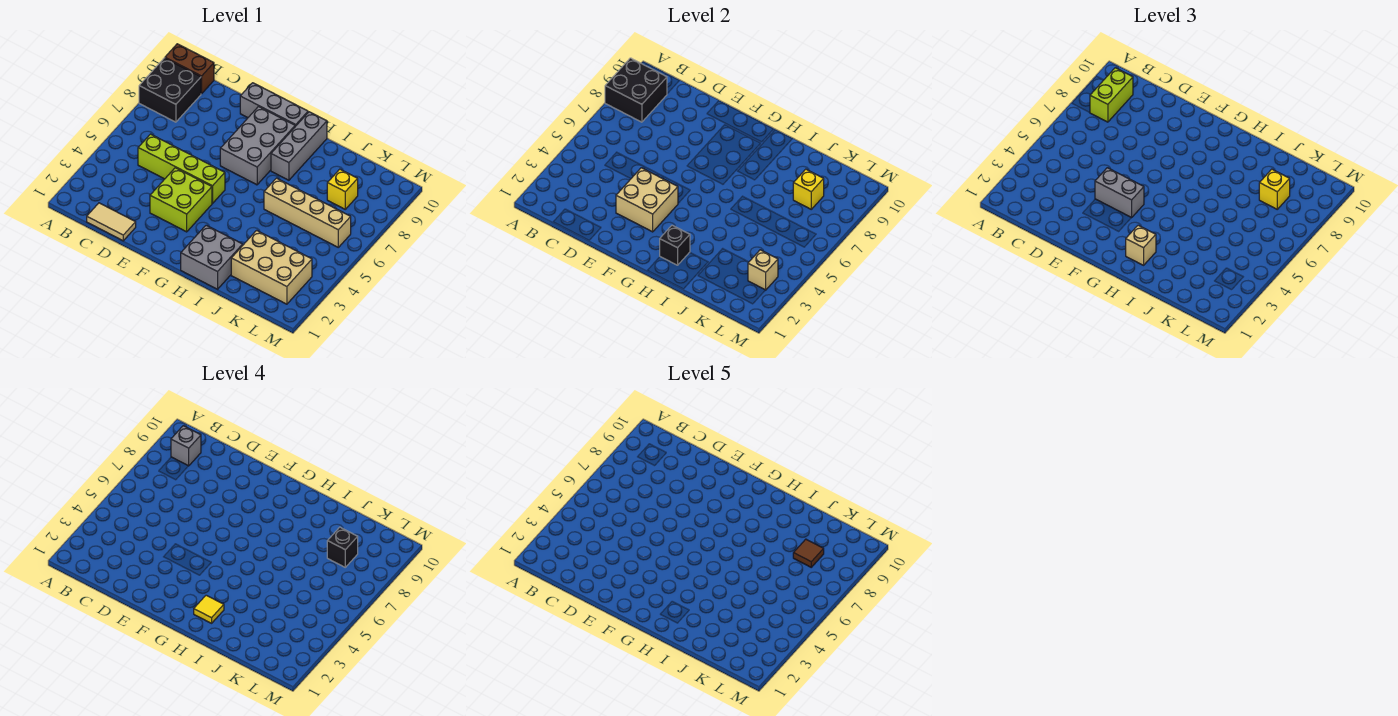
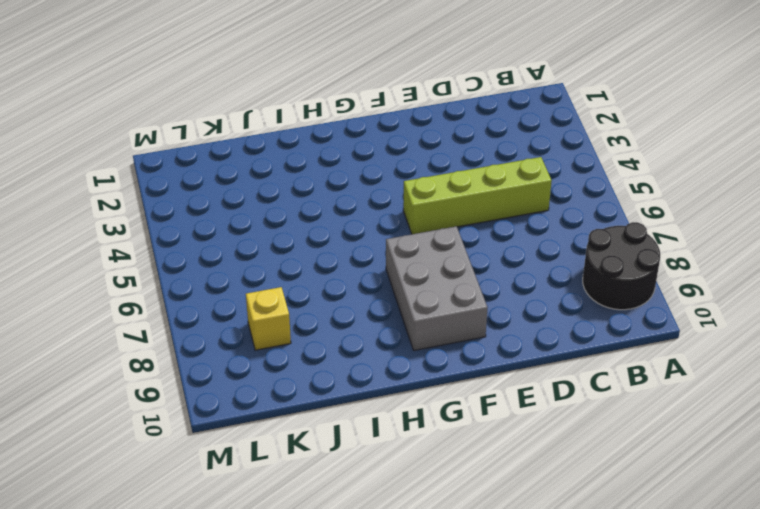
black 2x2 round brick [583,222,660,310] -> black 2x2 brick [139,58,201,122]
none -> brown 1x2 brick [165,44,214,94]
none -> tan 1x2 tile [87,203,136,241]
none -> lime 2x2 brick [150,168,212,232]

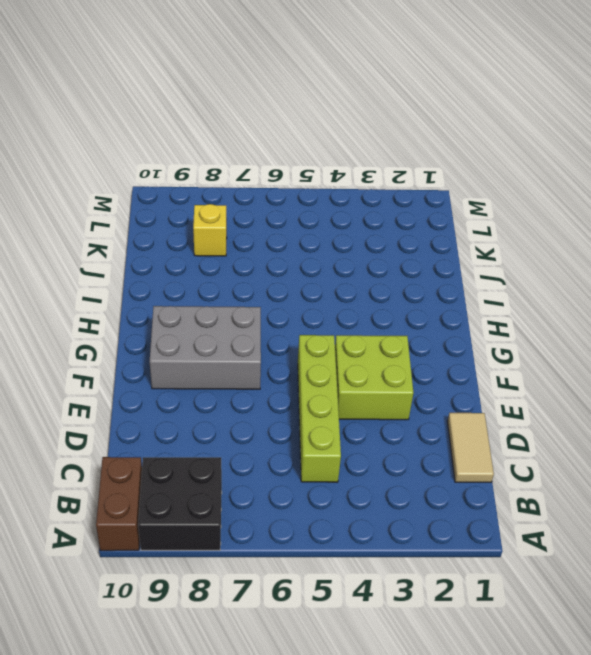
none -> grey 1x3 brick [240,83,308,126]
none -> grey 2x2 brick [181,225,243,289]
none -> grey 1x3 brick [271,112,327,180]

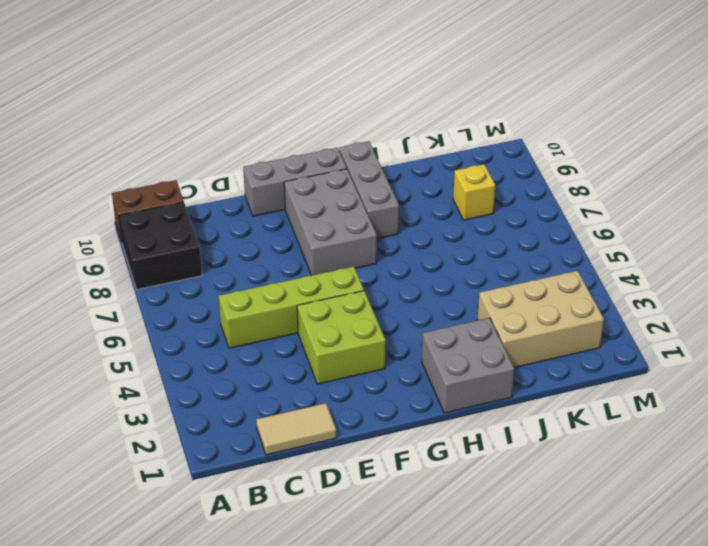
none -> tan 1x4 brick [264,178,351,247]
none -> black 2x2 brick [605,58,667,122]
none -> tan 2x2 brick [616,168,678,232]

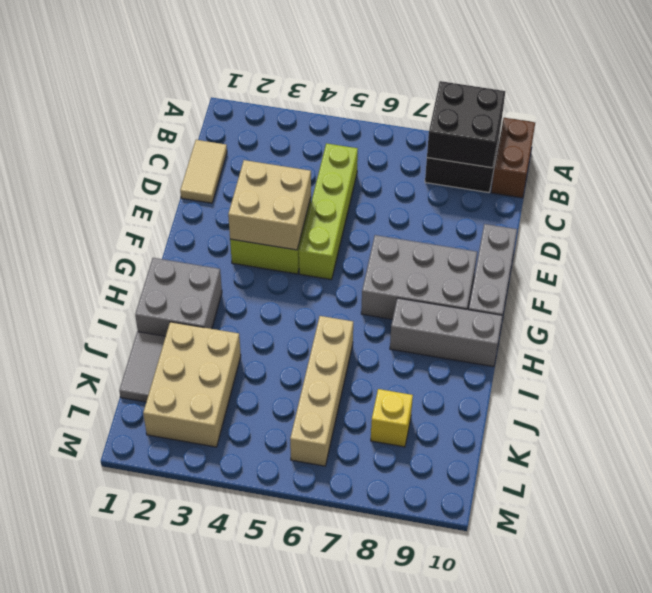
grey 1x2 tile [119,332,166,402] -> none
none -> black 1x1 brick [660,225,690,265]
none -> yellow 1x1 brick [793,169,824,209]
none -> tan 1x1 brick [748,250,778,290]

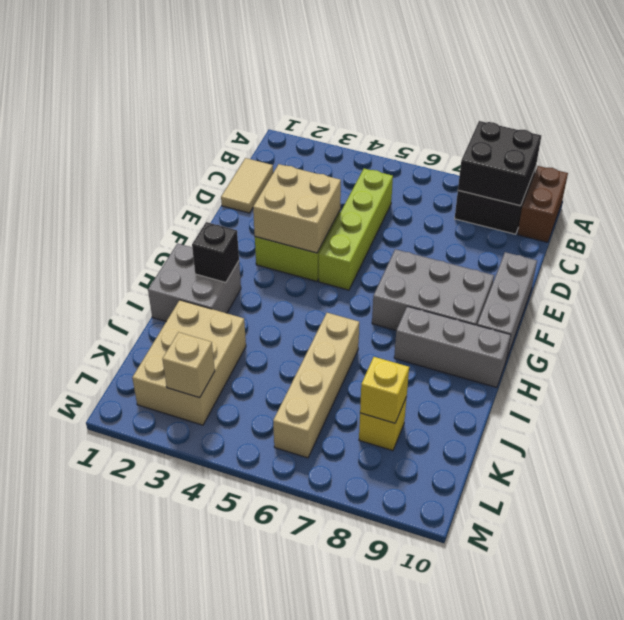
none -> lime 1x2 brick [1090,68,1133,122]
none -> grey 1x2 brick [1095,168,1144,218]
none -> tan 1x1 brick [1126,225,1156,265]

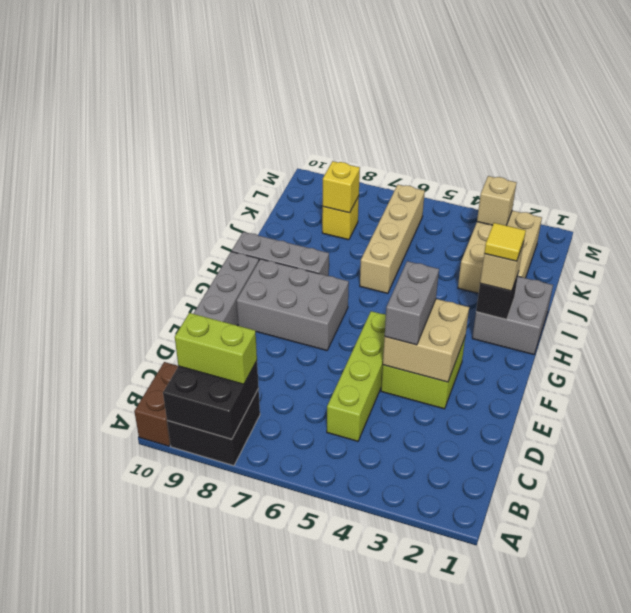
none -> tan 1x2 tile [87,203,136,241]
none -> yellow 1x1 brick [1259,169,1290,209]
none -> grey 1x1 brick [171,426,201,466]

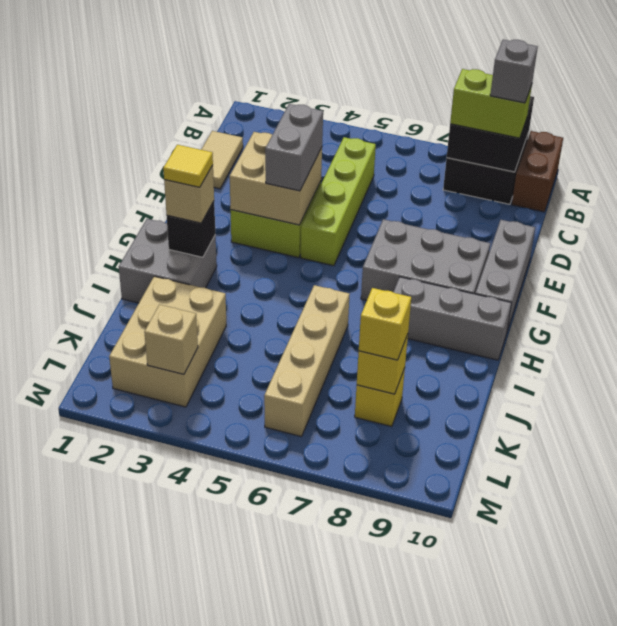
none -> black 1x1 brick [327,527,358,567]
none -> brown 1x1 tile [793,539,824,567]

